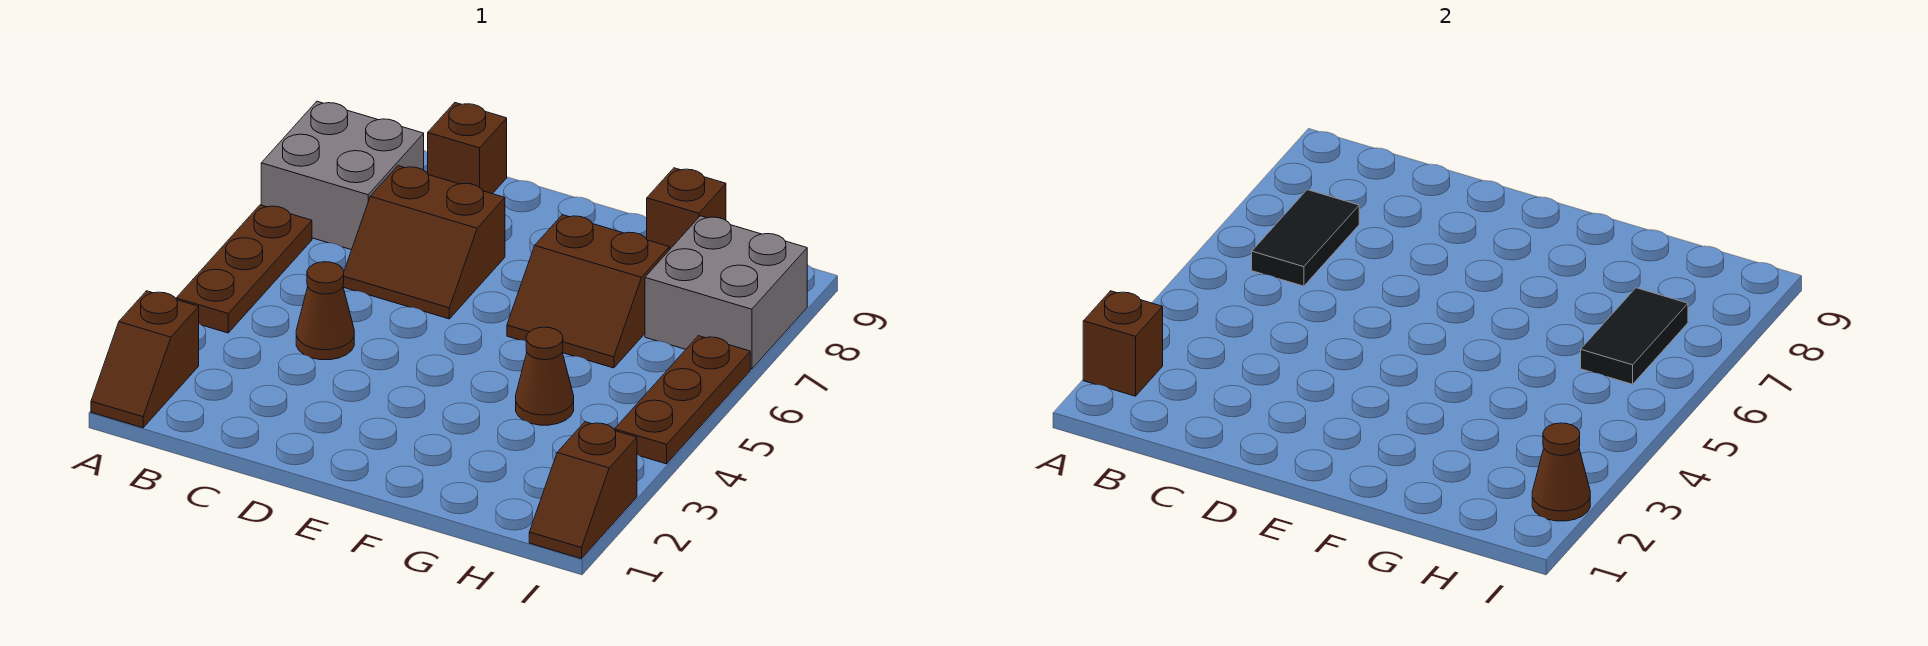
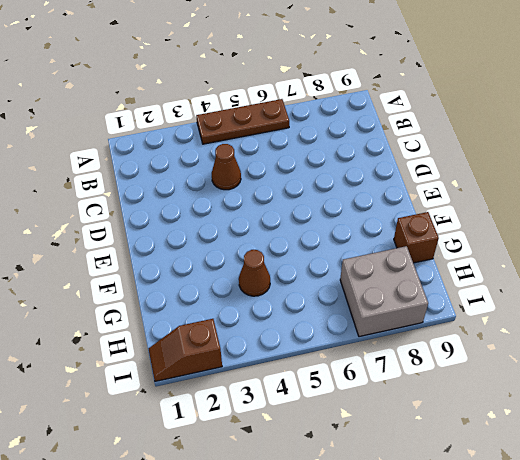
none -> brown 1x2 slope [91,291,199,428]
none -> grey 2x2 brick [261,101,424,250]
none -> brown 2x2 slope [343,166,505,319]

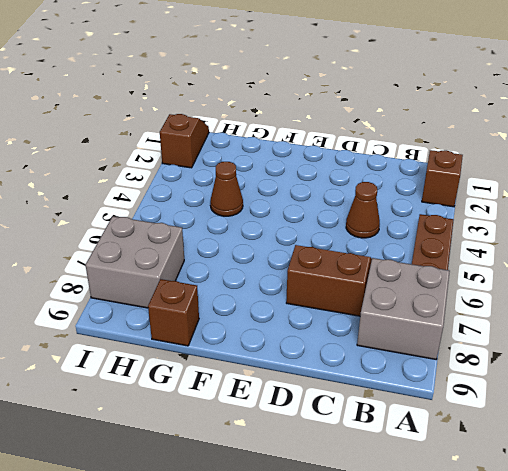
none -> brown 1x1 brick [428,103,507,194]
none -> brown 2x2 slope [507,215,669,368]
none -> brown 1x3 plate [615,336,750,464]

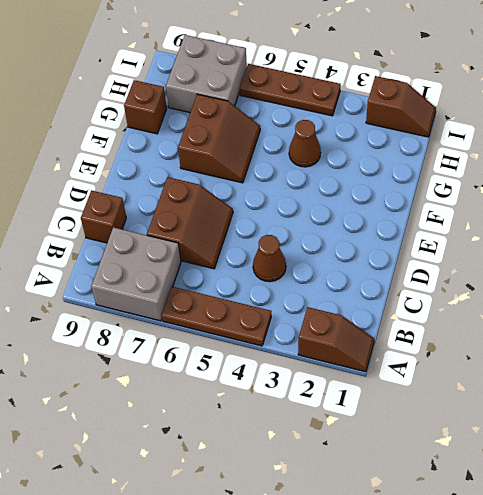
none -> brown 1x1 brick [1083,291,1163,396]
none -> black 1x2 tile [1252,190,1359,286]
none -> black 1x2 tile [1581,288,1688,384]

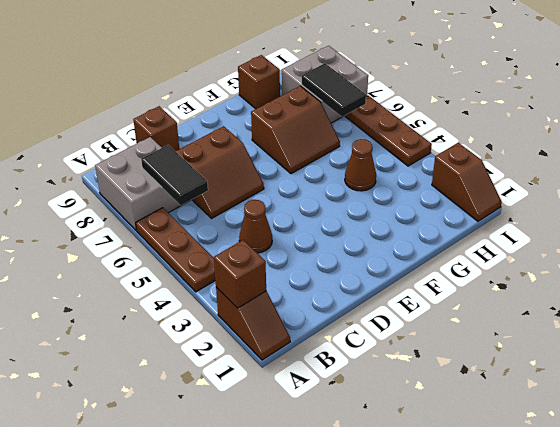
none -> brown 1x1 cone [1532,423,1590,521]

